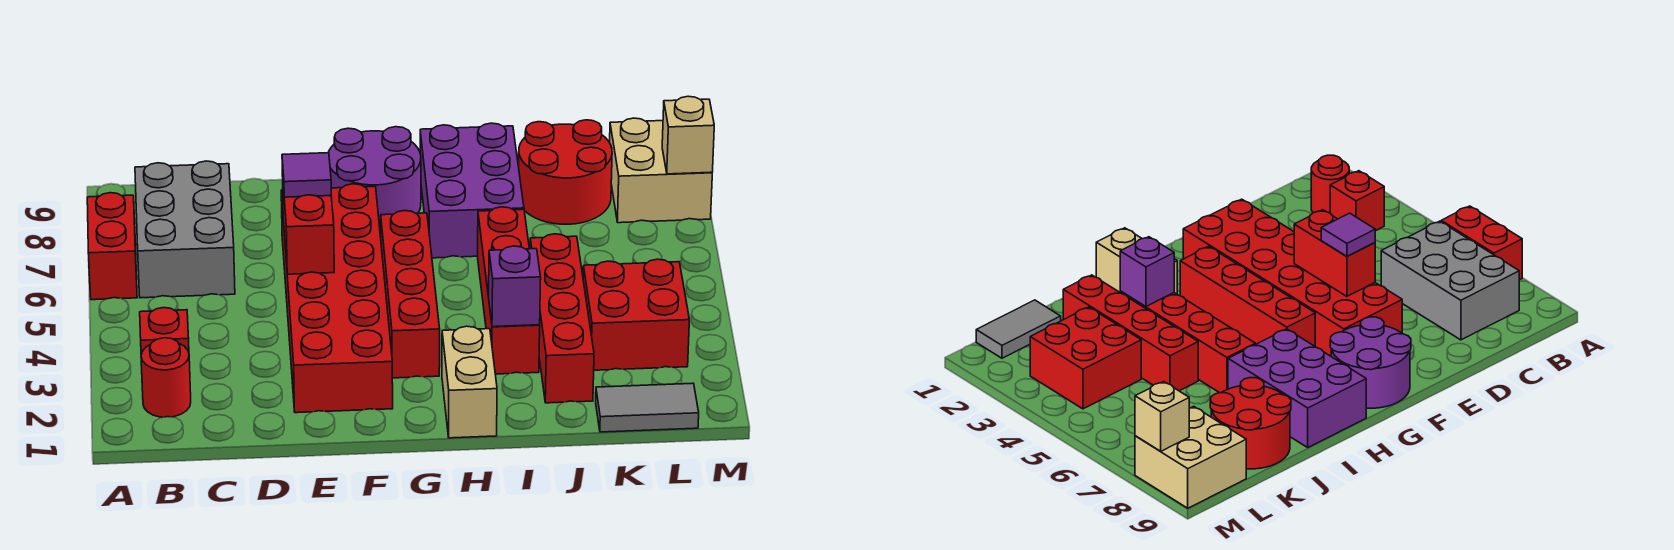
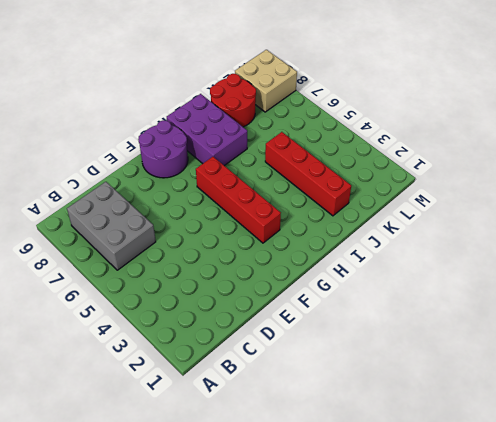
none -> red 1x2 brick [87,193,137,300]
none -> red 1x1 round brick [141,338,191,417]
none -> red 1x1 brick [140,308,189,355]

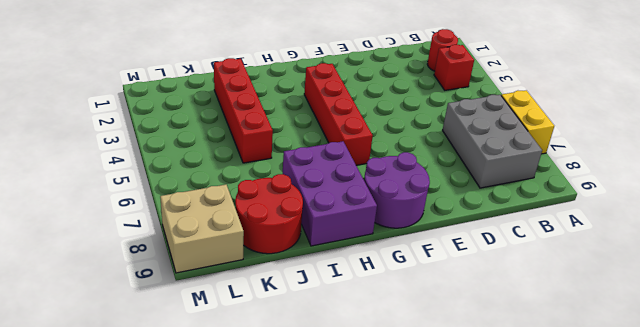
yellow 1x2 brick [501,90,554,154] -> red 1x2 brick [87,193,137,300]
none -> red 2x6 brick [281,184,393,413]
none -> tan 1x2 brick [442,326,497,438]
none -> red 1x4 brick [478,207,540,374]

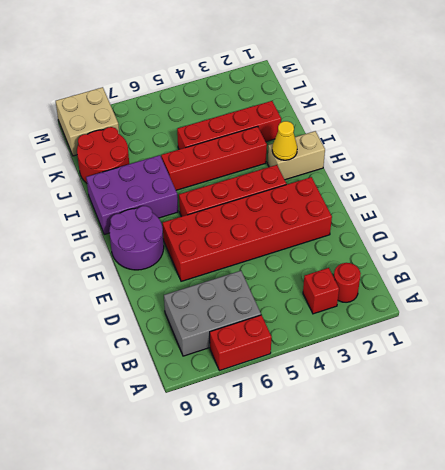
yellow 1x1 cone [272,121,297,160] -> none
none -> grey 1x2 tile [596,383,699,432]
none -> red 2x2 brick [583,259,689,370]
none -> red 1x2 brick [282,172,334,274]

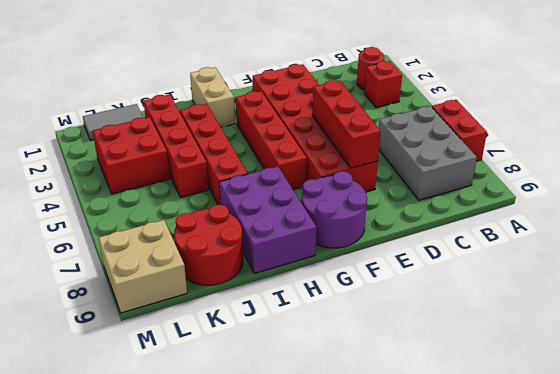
red 1x3 brick [312,80,381,168] -> red 1x2 brick [282,172,334,274]
none -> purple 1x1 brick [489,246,541,327]
none -> tan 1x1 brick [662,96,714,174]
none -> purple 1x1 tile [282,153,331,197]

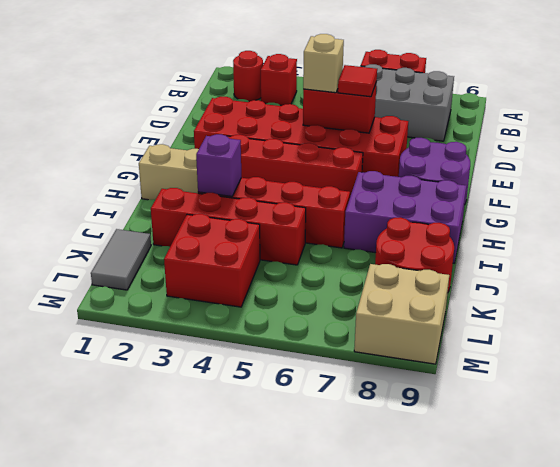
tan 1x1 brick [303,34,344,93] -> tan 1x1 brick moved to [662,96,714,174]
red 1x1 tile [338,65,377,97] -> purple 1x1 tile [282,153,331,197]

